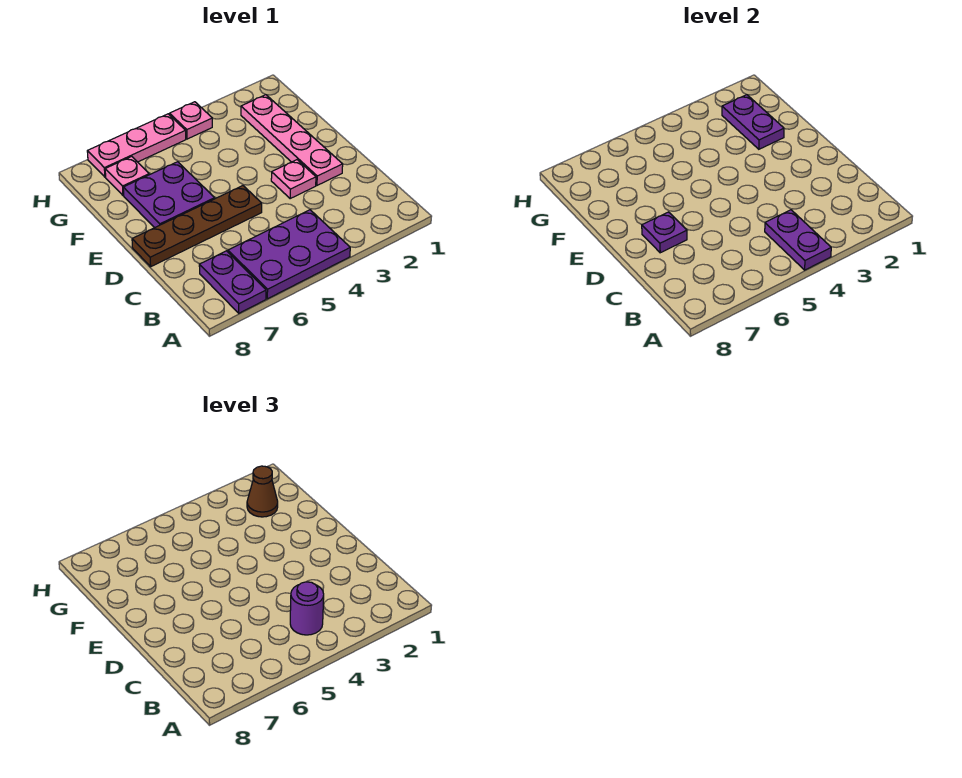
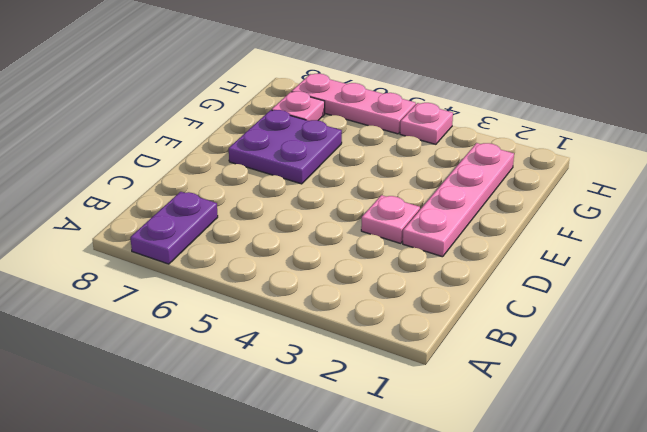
none -> purple 2x3 plate [228,210,350,299]
none -> brown 1x4 plate [132,186,262,267]
none -> purple 1x2 plate [765,210,831,270]

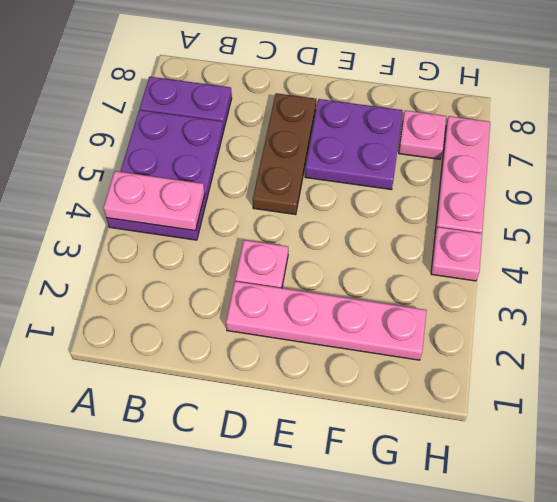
pink 1x2 plate [103,171,205,231] -> purple 1x2 plate [765,210,831,270]
brown 1x3 plate [253,93,316,215] -> brown 1x4 plate [132,186,262,267]
none -> purple 1x1 plate [642,212,687,253]
none -> purple 1x2 plate [722,95,784,149]
none -> purple 1x1 round brick [290,582,324,635]

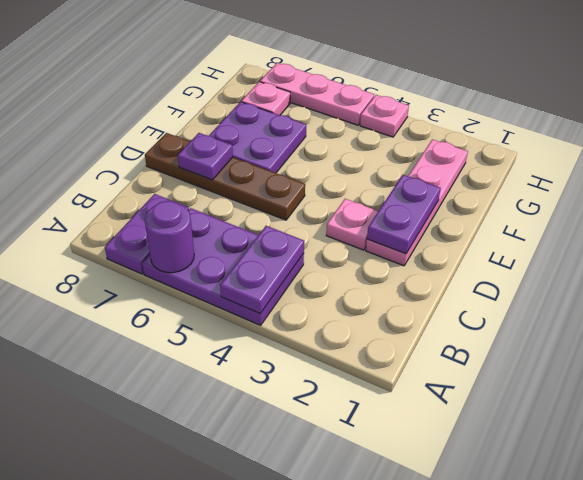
purple 1x1 round brick [145,201,194,273] -> purple 1x1 round brick moved to [290,582,324,635]
purple 1x2 plate [367,175,441,254] -> purple 1x2 plate moved to [722,95,784,149]
none -> brown 1x1 cone [247,466,278,517]

